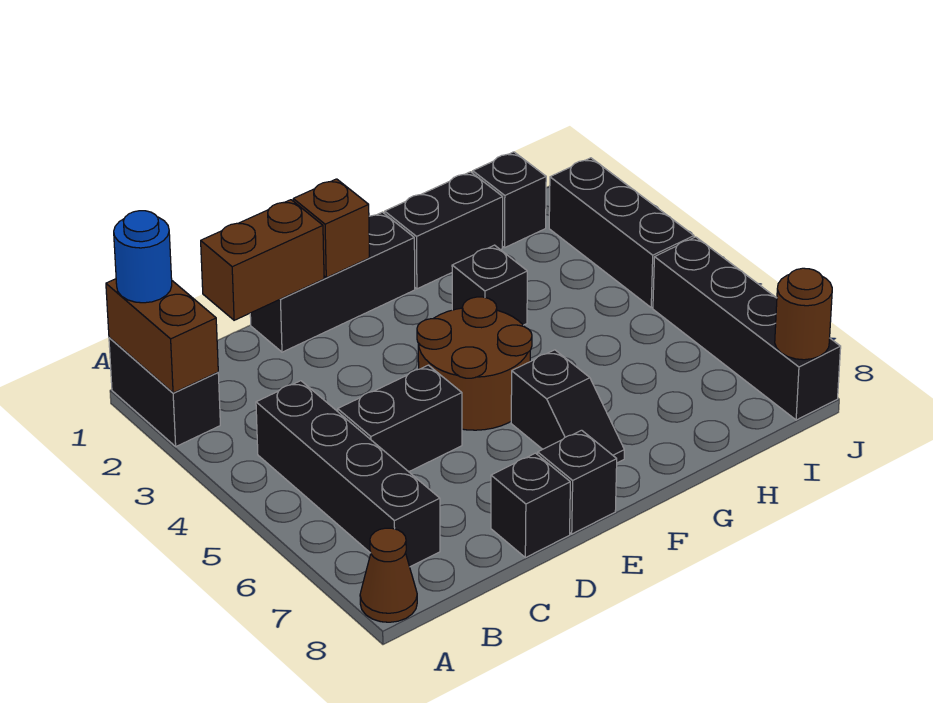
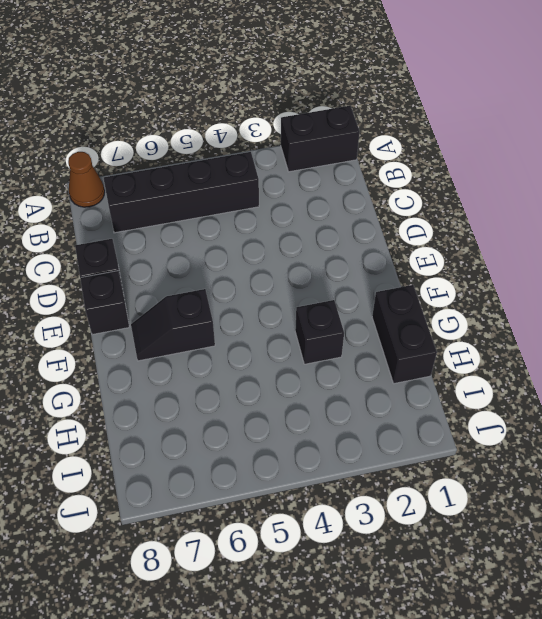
none -> black 1x2 brick [338,365,462,472]
none -> black 1x3 brick [250,212,415,352]
none -> brown 2x2 round brick [417,297,532,430]

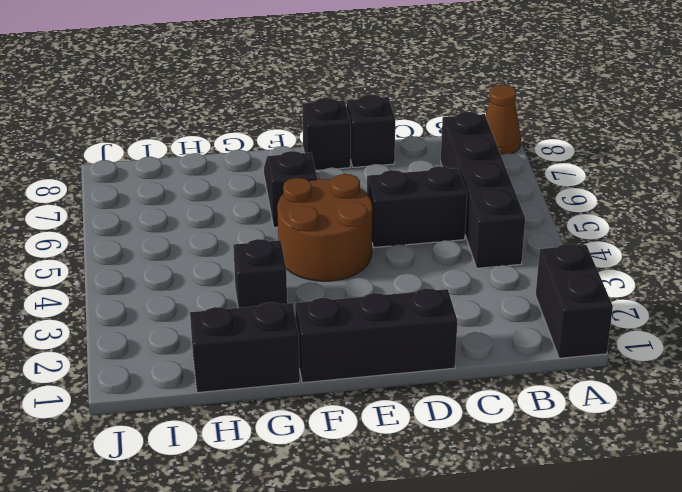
none -> black 1x1 brick [473,152,546,248]
none -> black 1x3 brick [549,158,694,308]
none -> black 1x4 brick [653,237,841,420]

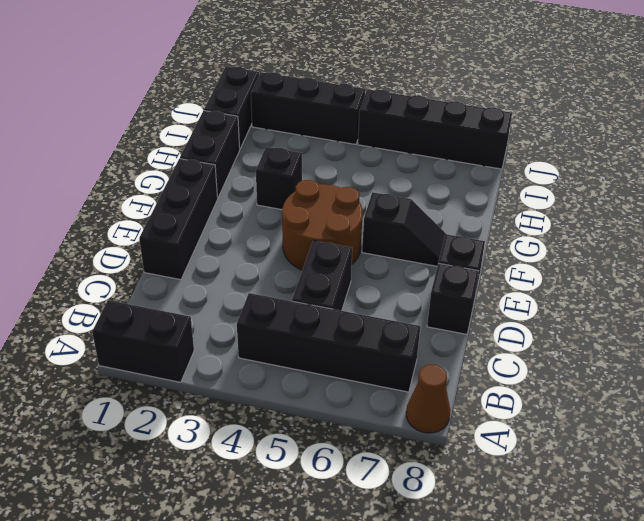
black 1x2 brick [204,67,259,149] -> black 1x1 brick [473,152,546,248]
none -> brown 1x2 brick [106,279,218,393]
none -> brown 1x2 brick [201,200,324,320]
none -> brown 1x1 brick [293,179,370,278]

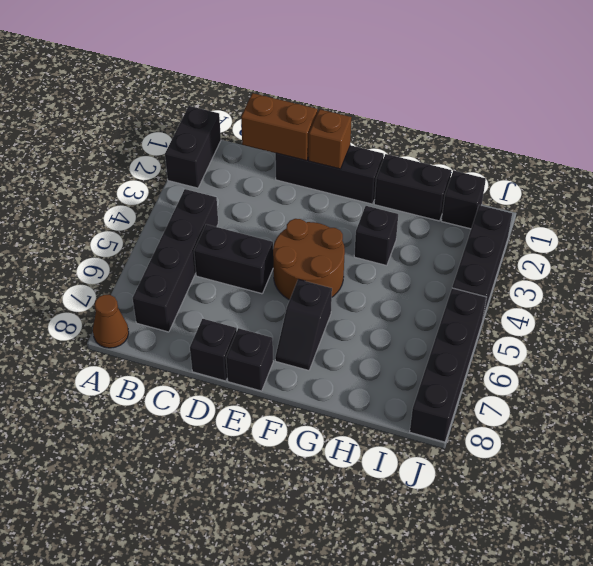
none -> brown 1x2 brick [106,279,218,393]
none -> brown 1x1 round brick [775,268,832,360]
none -> blue 1x1 round brick [114,211,172,303]

